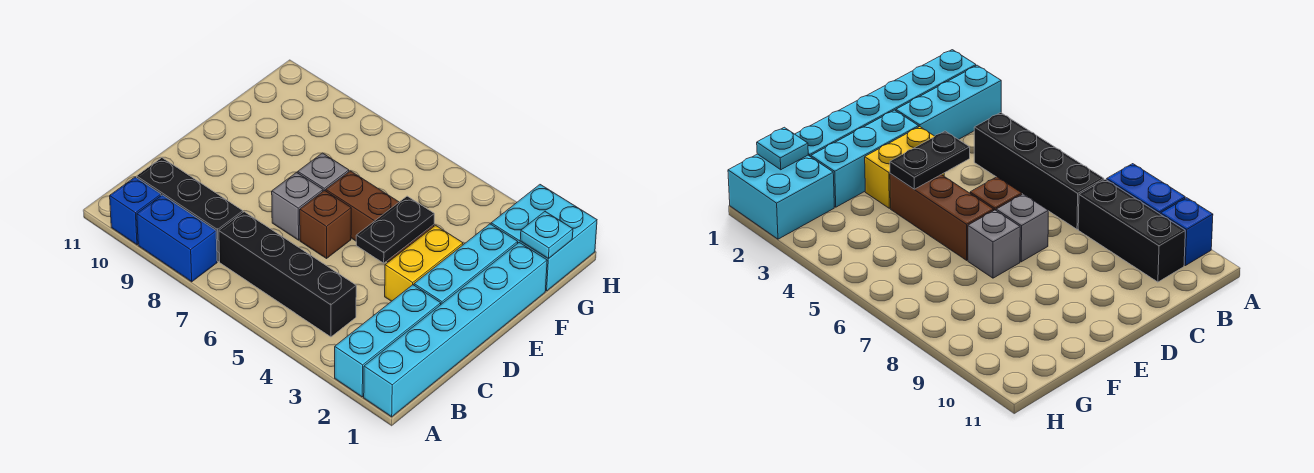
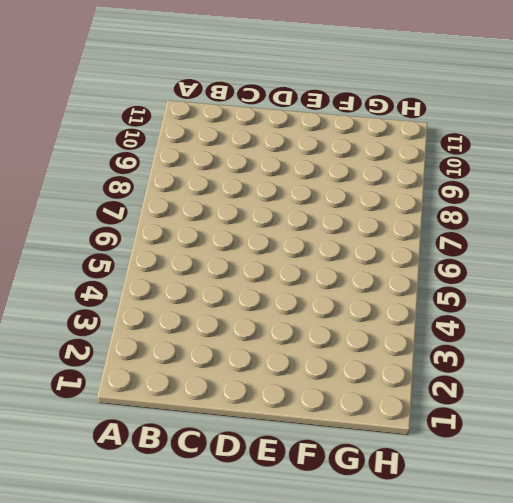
none -> cyan 1x6 brick [364,242,547,417]
none -> cyan 1x3 brick [335,285,441,397]
none -> blue 1x2 brick [137,195,217,282]

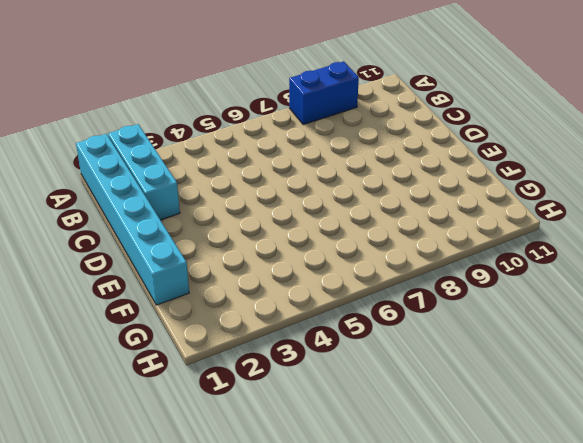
none -> blue 1x1 brick [110,177,161,245]
none -> black 1x4 brick [219,212,356,337]
none -> black 1x3 brick [137,158,243,262]

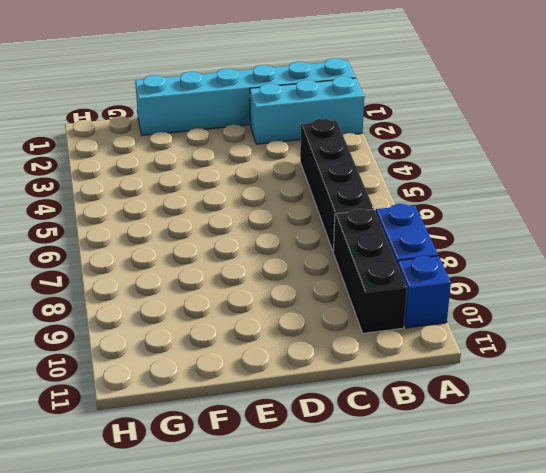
none -> cyan 1x3 brick [414,224,518,304]
none -> yellow 1x2 brick [385,225,463,301]
none -> brown 1x1 brick [300,190,351,258]

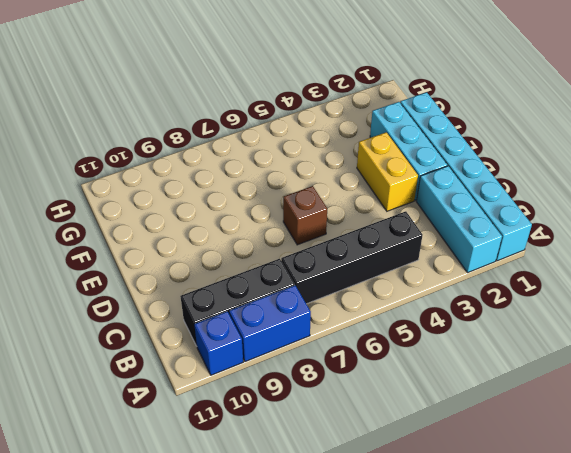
none -> grey 1x1 brick [272,172,323,240]
none -> brown 1x3 brick [326,171,434,262]
none -> grey 1x1 brick [298,153,349,191]

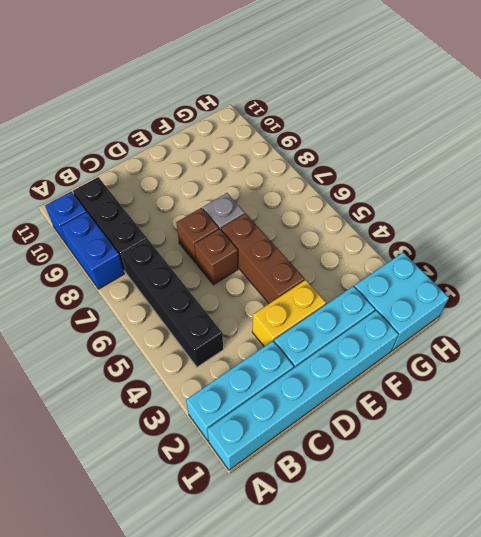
brown 1x1 brick [176,208,219,263] -> grey 1x1 brick [272,172,323,240]
none -> black 1x2 plate [356,196,434,263]
none -> cyan 1x1 plate [520,212,573,258]

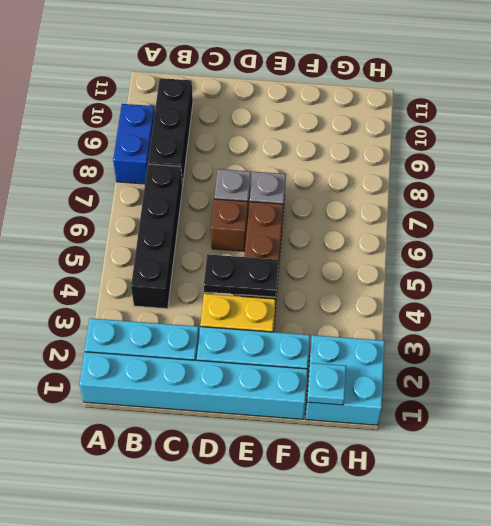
none -> blue 1x1 brick [110,177,161,245]

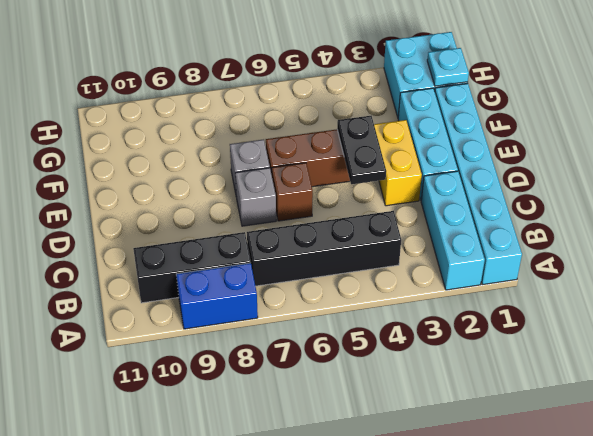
none -> blue 1x1 brick [110,177,161,245]

